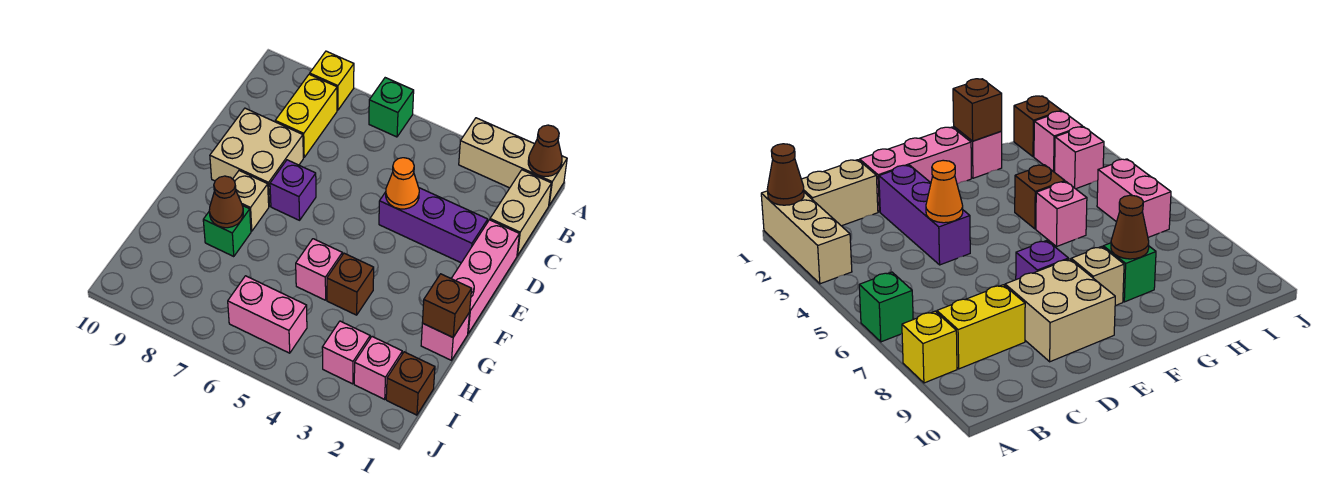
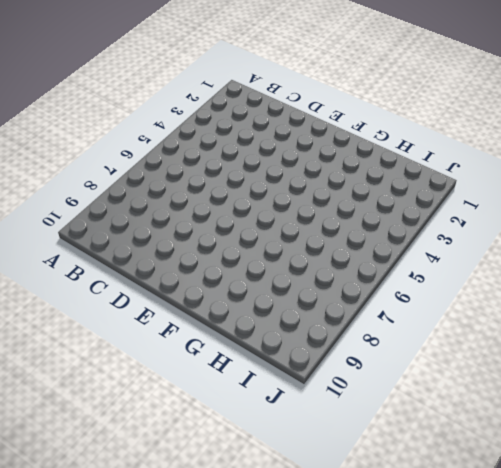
none -> tan 1x3 brick [459,118,567,205]
none -> green 1x1 brick [369,78,414,137]
none -> yellow 1x1 brick [310,51,354,110]

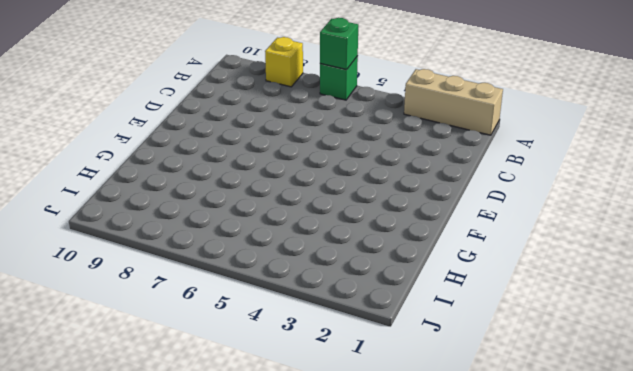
green 1x1 brick [320,18,358,70] -> green 1x1 brick moved to [203,205,251,257]
none -> tan 1x2 brick [490,170,551,256]
none -> yellow 1x2 brick [275,74,337,158]
none -> pink 1x3 brick [451,220,519,333]

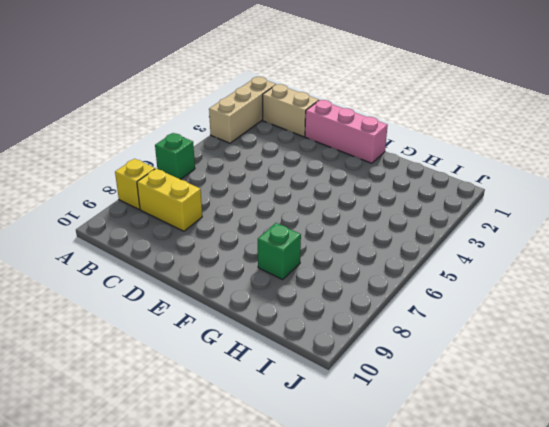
none -> purple 1x3 brick [379,188,488,263]
none -> tan 2x2 brick [210,108,303,206]
none -> purple 1x1 brick [270,160,316,220]

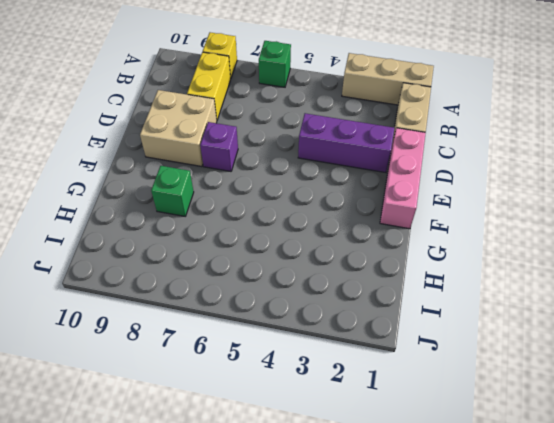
none -> tan 1x1 brick [233,171,269,231]
none -> pink 1x1 brick [421,312,470,360]
none -> brown 1x1 brick [327,253,374,315]

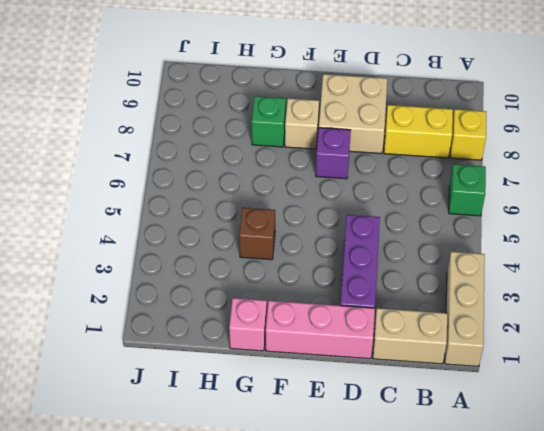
none -> pink 1x1 brick [296,239,342,300]
none -> brown 1x1 brick [386,352,435,415]
none -> pink 1x1 brick [354,337,402,399]

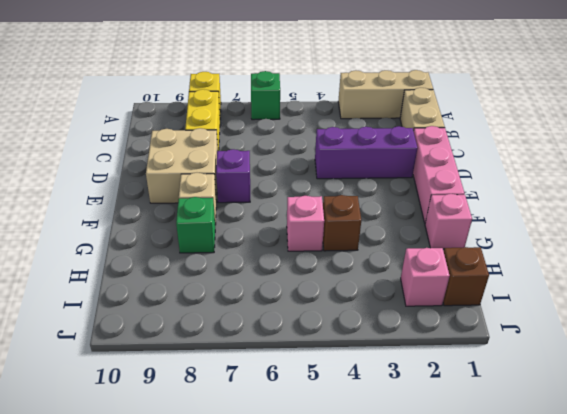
none -> pink 1x1 brick [322,321,370,384]
none -> pink 1x2 brick [228,276,307,353]
none -> brown 1x1 cone [528,125,562,176]

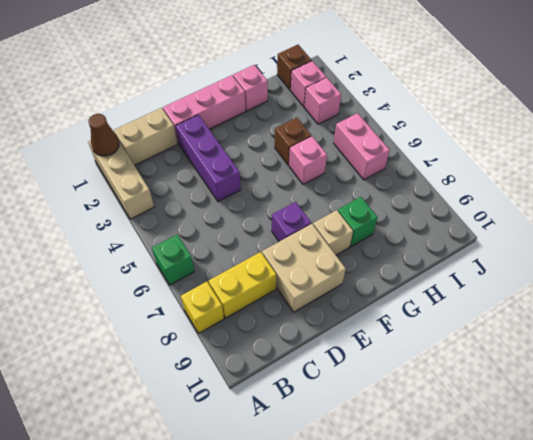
none -> orange 1x1 cone [386,158,419,209]
none -> brown 1x1 brick [422,274,472,337]
none -> brown 1x1 cone [209,176,243,228]

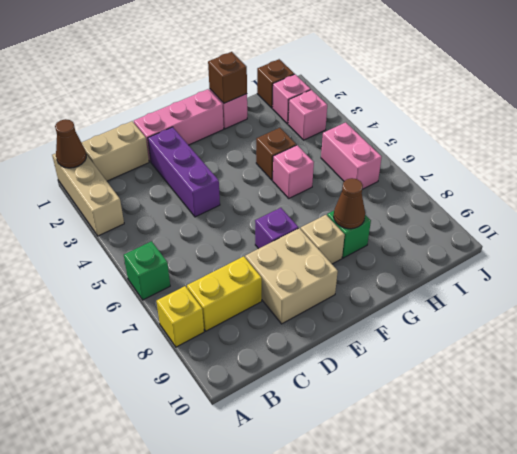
none -> orange 1x1 cone [386,158,419,209]

